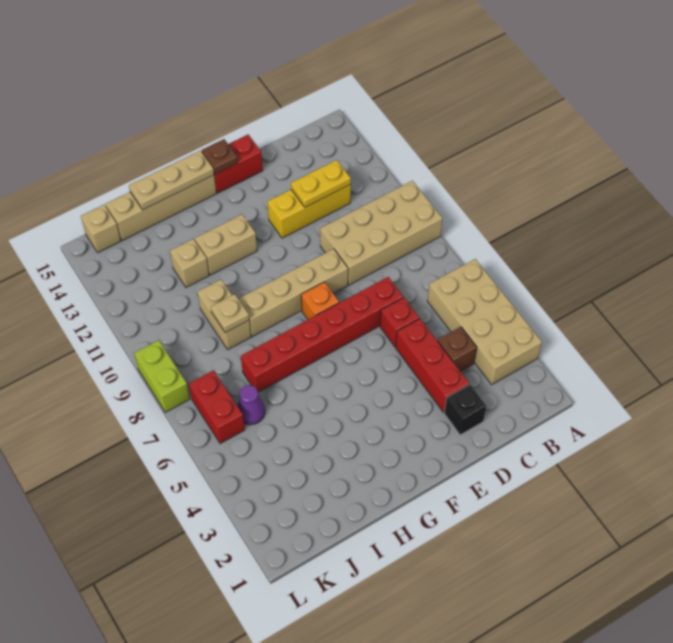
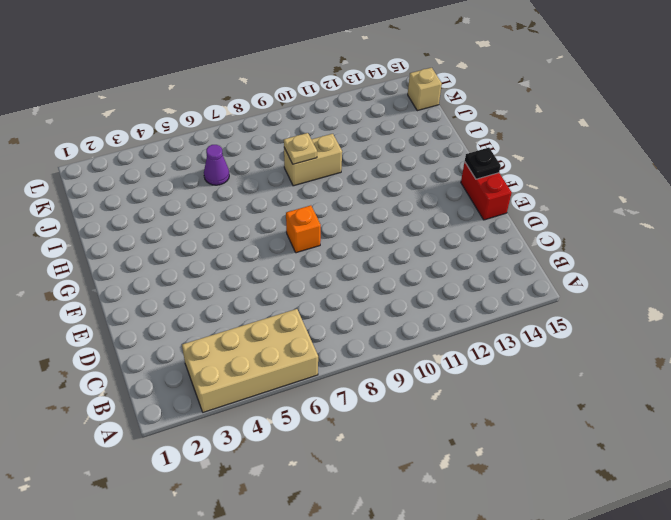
black 1x1 plate [465,148,501,179] -> brown 1x1 plate [202,139,238,174]
none -> tan 2x4 brick [320,181,443,285]
none -> brown 1x1 brick [438,327,477,371]
none -> yellow 1x3 brick [267,184,351,238]

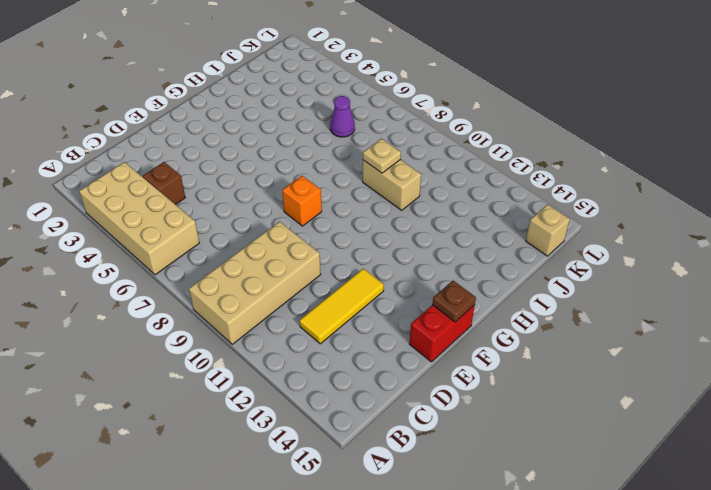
yellow 1x3 tile [300,269,384,344] -> yellow 1x3 brick [267,184,351,238]
none -> black 1x1 brick [444,385,486,435]
none -> red 1x3 brick [396,319,469,412]
none -> red 1x1 brick [380,298,419,347]

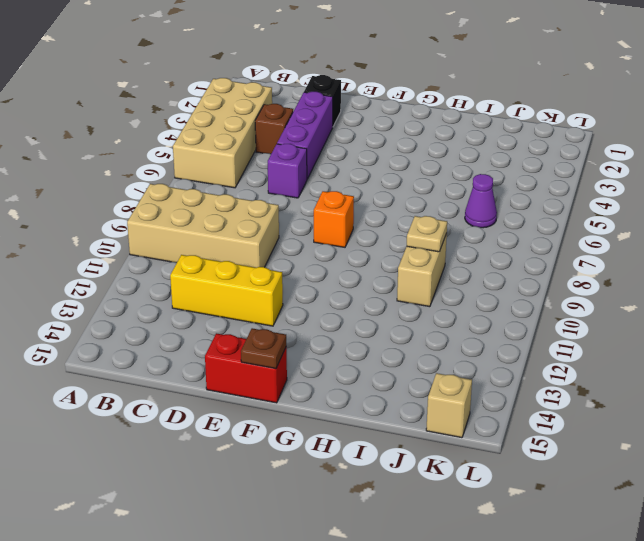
purple 1x3 brick [277,92,333,179] -> red 1x3 brick [396,319,469,412]
purple 1x1 brick [268,144,307,198] -> red 1x1 brick [380,298,419,347]
none -> red 1x6 brick [241,277,403,392]
none -> tan 1x4 brick [238,249,348,336]
none -> tan 1x2 brick [195,214,257,275]

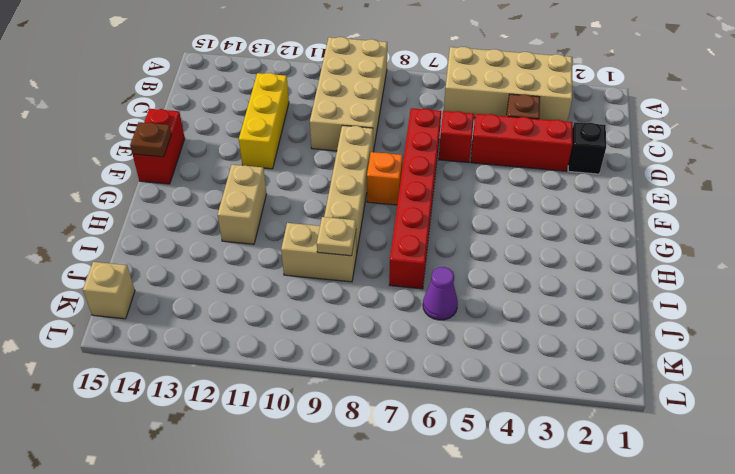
none -> tan 1x4 brick [106,175,216,241]
none -> tan 1x1 brick [170,239,209,287]
none -> red 1x2 brick [189,370,245,444]

